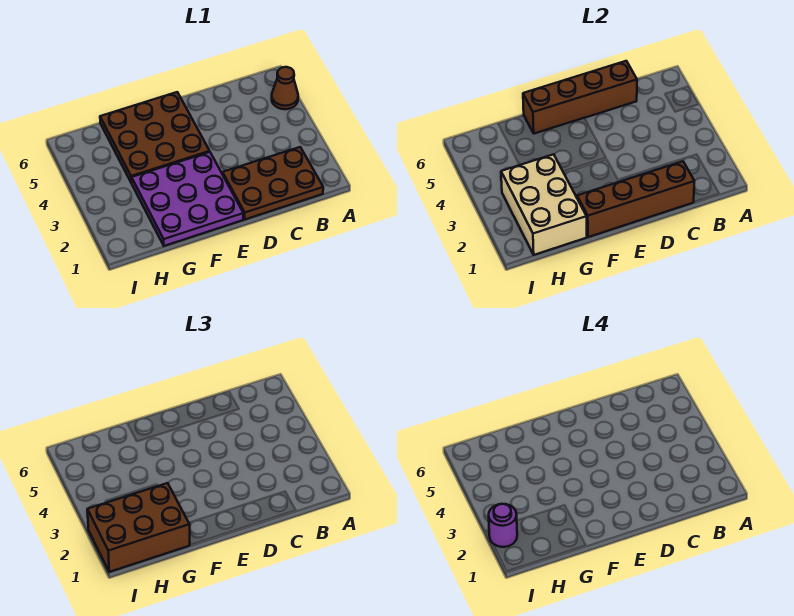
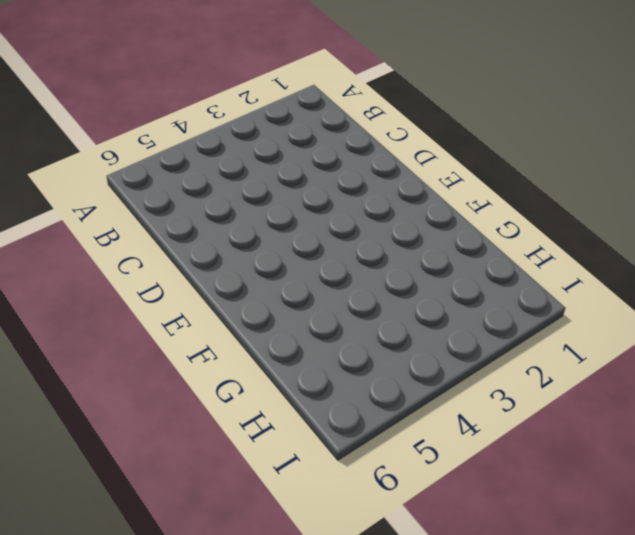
none -> brown 1x1 cone [272,67,298,109]
none -> brown 2x3 plate [223,147,323,219]

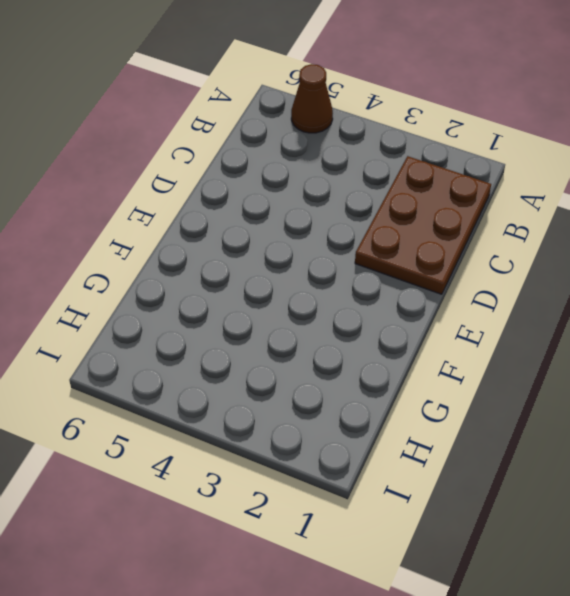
none -> purple 3x3 plate [132,152,243,246]
none -> brown 3x3 plate [100,92,210,183]

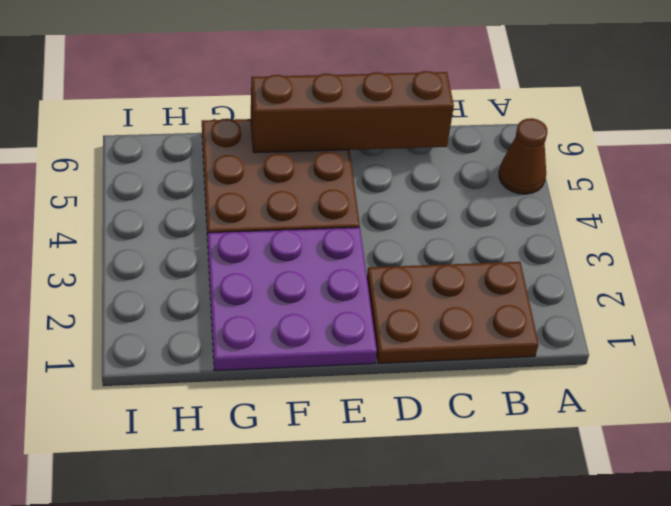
none -> brown 1x4 brick [577,161,694,237]
none -> tan 2x3 brick [501,154,587,255]

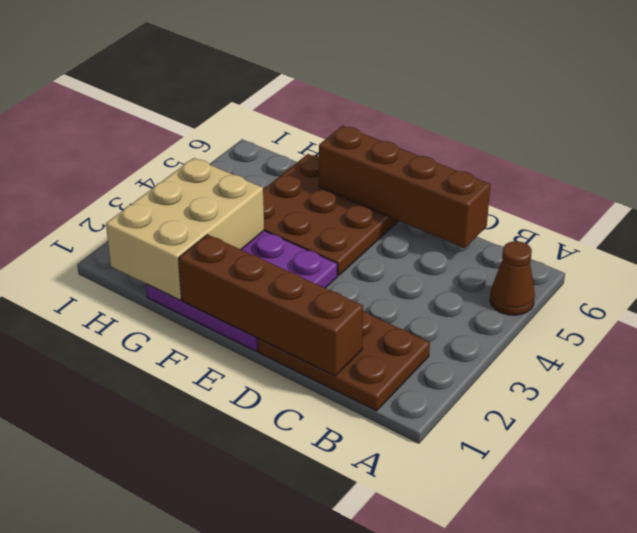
none -> brown 2x3 brick [87,483,190,572]
none -> purple 1x1 round brick [489,504,517,547]

